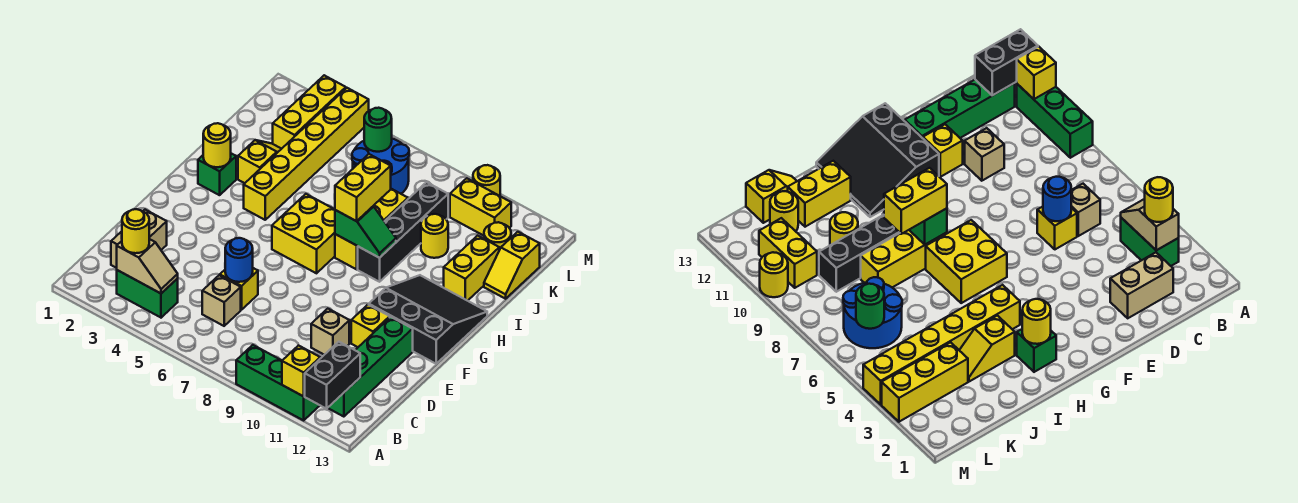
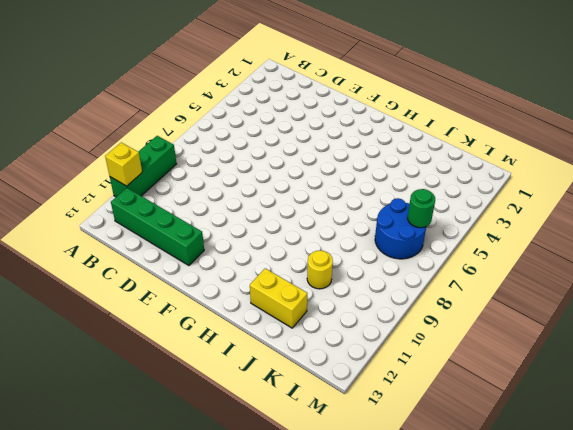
none -> green 1x2 brick [117,270,178,318]
none -> tan 1x2 brick [111,210,167,268]
none -> tan 1x1 brick [202,275,241,326]
none -> yellow 1x1 brick [220,268,258,310]

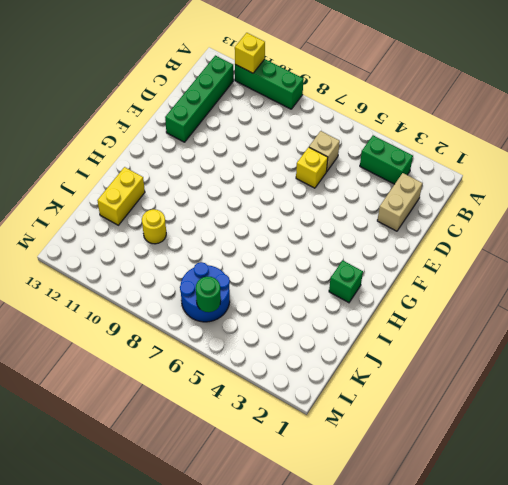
none -> tan 1x1 brick [311,309,349,355]
none -> yellow 1x1 brick [351,305,390,347]
none -> black 3x3 slope [369,275,487,364]
none -> yellow 2x2 brick [272,194,335,273]

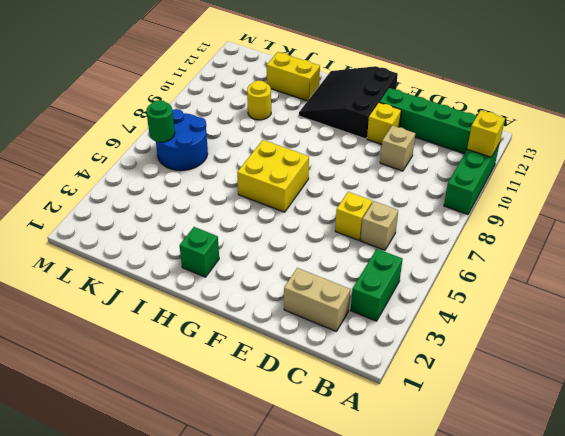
none -> yellow 1x6 brick [244,88,369,220]
none -> yellow 1x3 brick [335,189,408,269]
none -> black 1x4 brick [358,182,448,282]
none -> yellow 1x2 slope [238,140,281,183]

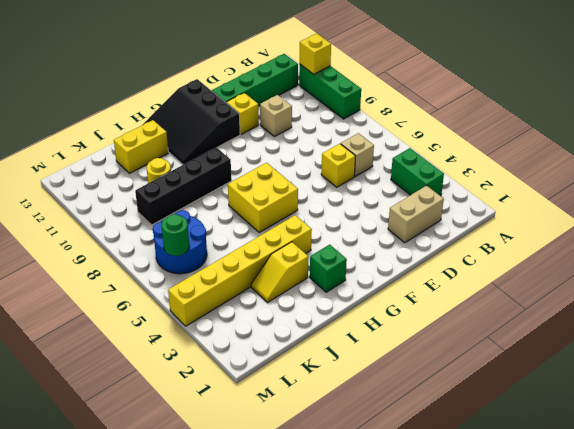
none -> yellow 1x3 brick [335,189,408,269]
none -> yellow 1x2 slope [484,232,540,299]
none -> yellow 1x3 brick [273,75,346,149]
none -> yellow 1x1 round brick [484,222,511,250]

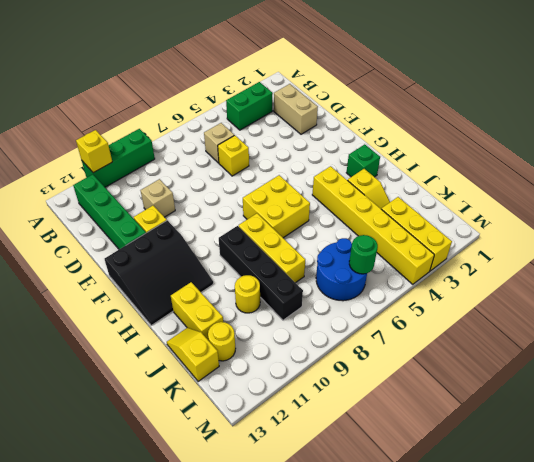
none -> yellow 1x2 brick [450,178,511,236]
none -> yellow 1x1 round brick [473,165,500,196]
none -> black 1x2 brick [305,342,360,409]
none -> tan 1x2 slope [117,239,178,293]

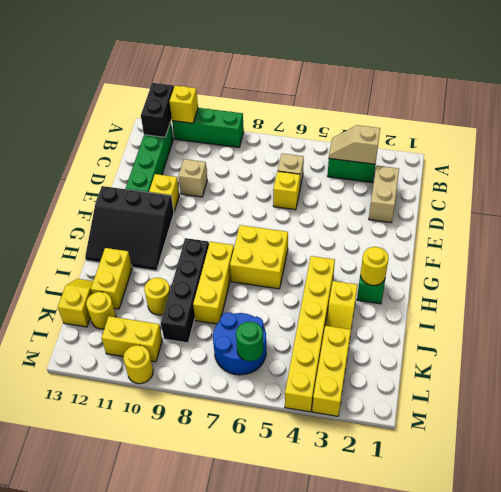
none -> blue 1x1 round brick [225,238,253,282]
none -> green 1x2 slope [335,206,396,258]
none -> yellow 1x1 round brick [122,209,149,253]
none -> yellow 1x2 brick [335,154,391,221]

